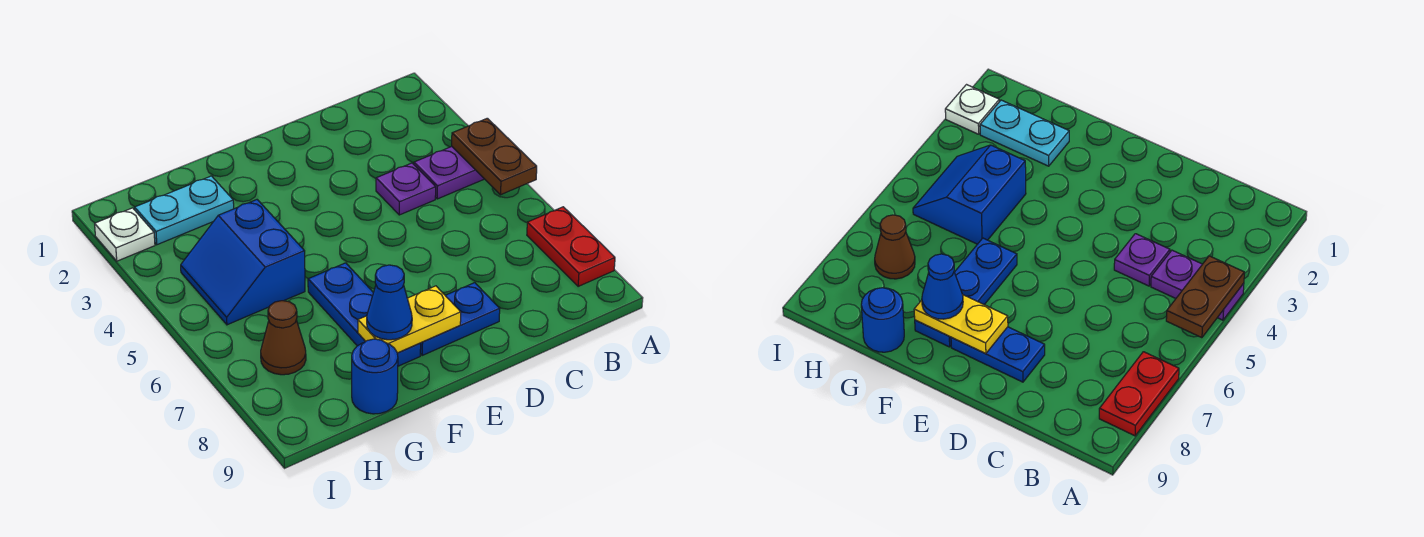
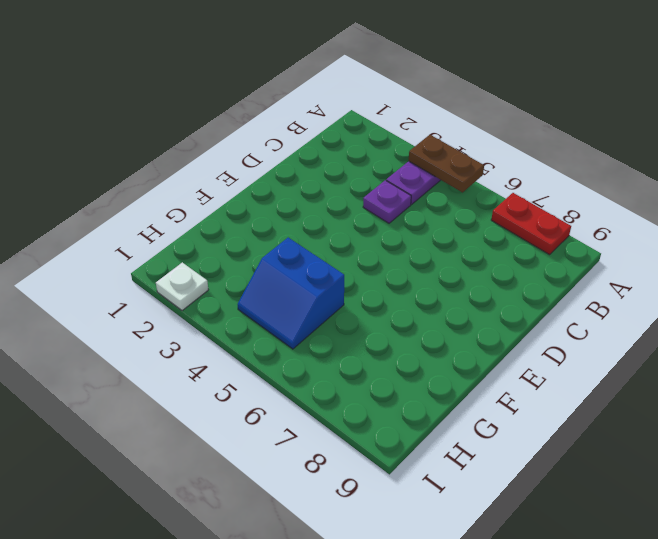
none -> blue 1x2 plate [420,283,500,355]
none -> blue 1x3 plate [308,263,421,366]
none -> cyan 1x2 plate [135,176,234,245]

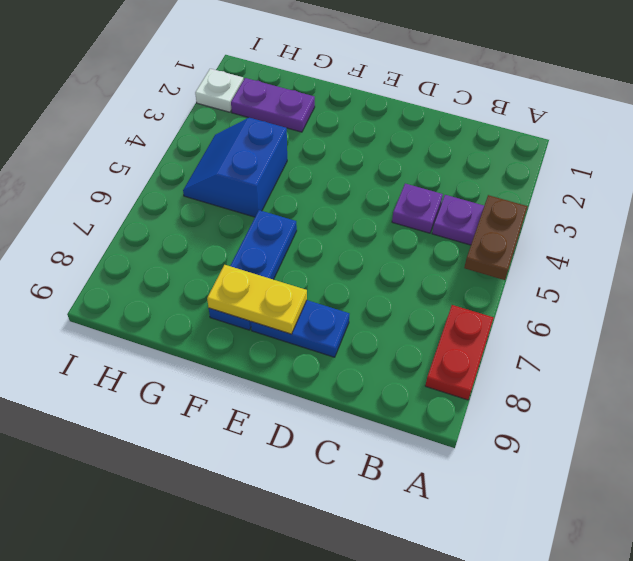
purple 1x2 plate [231,78,315,132] -> cyan 1x2 plate [135,176,234,245]
none -> blue 1x1 round brick [352,339,398,414]
none -> brown 1x1 cone [261,301,306,375]
none -> blue 1x1 cone [367,265,412,340]

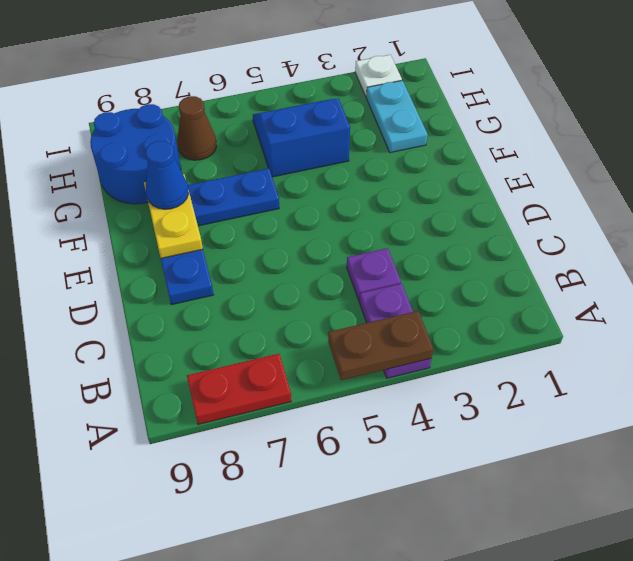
blue 2x2 round brick [90,104,181,204] -> blue 1x1 round brick [352,339,398,414]

